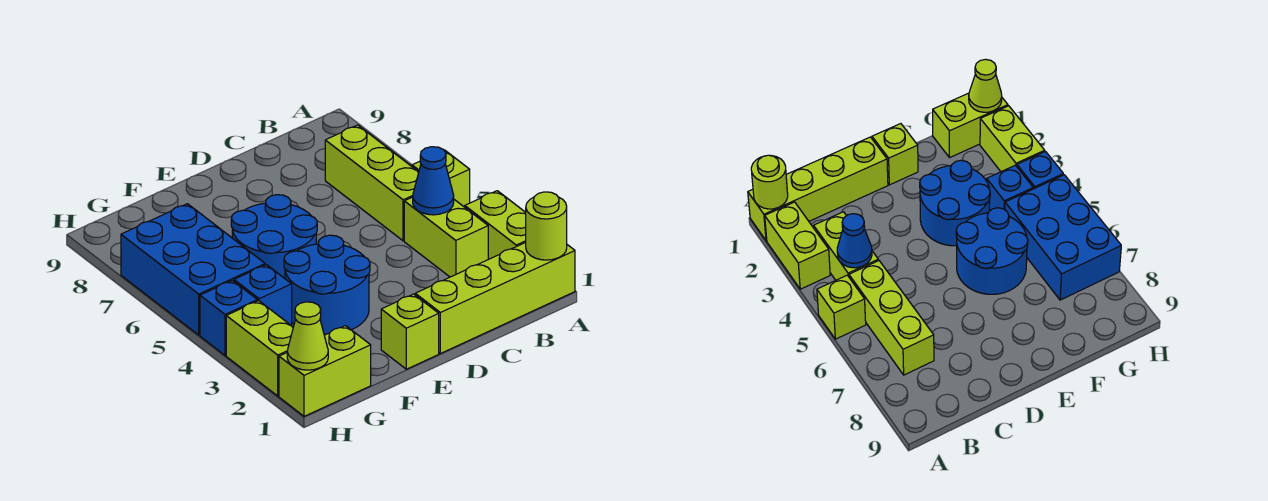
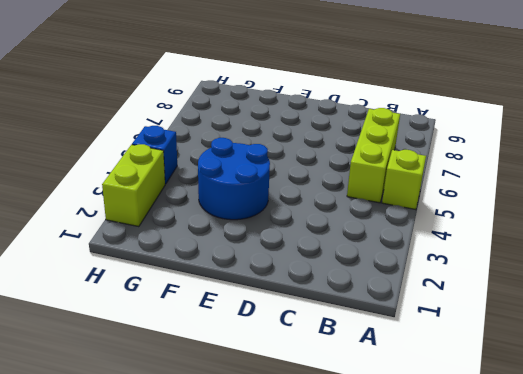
none -> lime 1x4 brick [415,242,575,354]
none -> lime 1x2 brick [465,191,526,259]
none -> lime 1x2 brick [404,197,488,277]

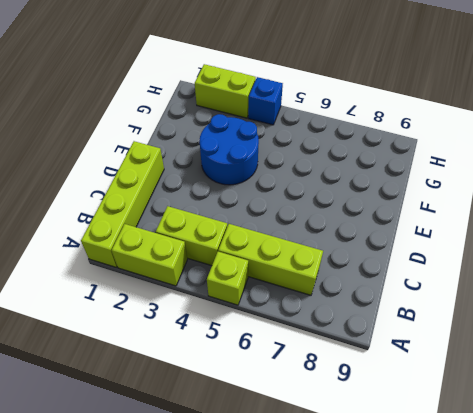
none -> lime 1x1 brick [381,294,439,369]
none -> blue 2x2 round brick [231,195,317,278]
none -> lime 1x2 brick [279,326,371,416]

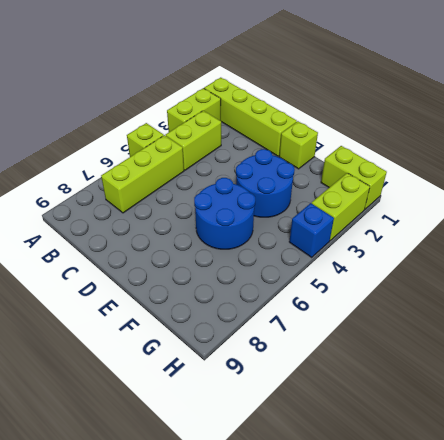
none -> blue 1x1 brick [234,265,292,325]
none -> blue 2x3 brick [121,204,265,335]
none -> lime 1x1 round brick [526,192,567,260]

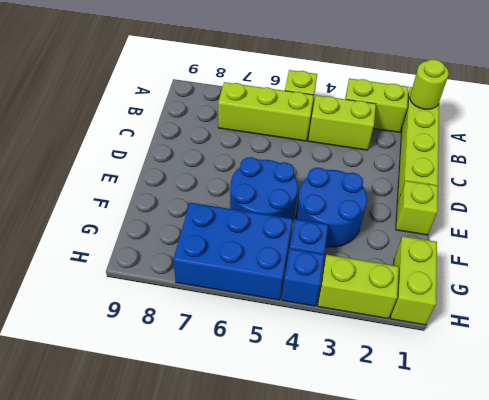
none -> blue 1x1 cone [413,147,454,215]
none -> lime 1x1 cone [287,302,328,370]

